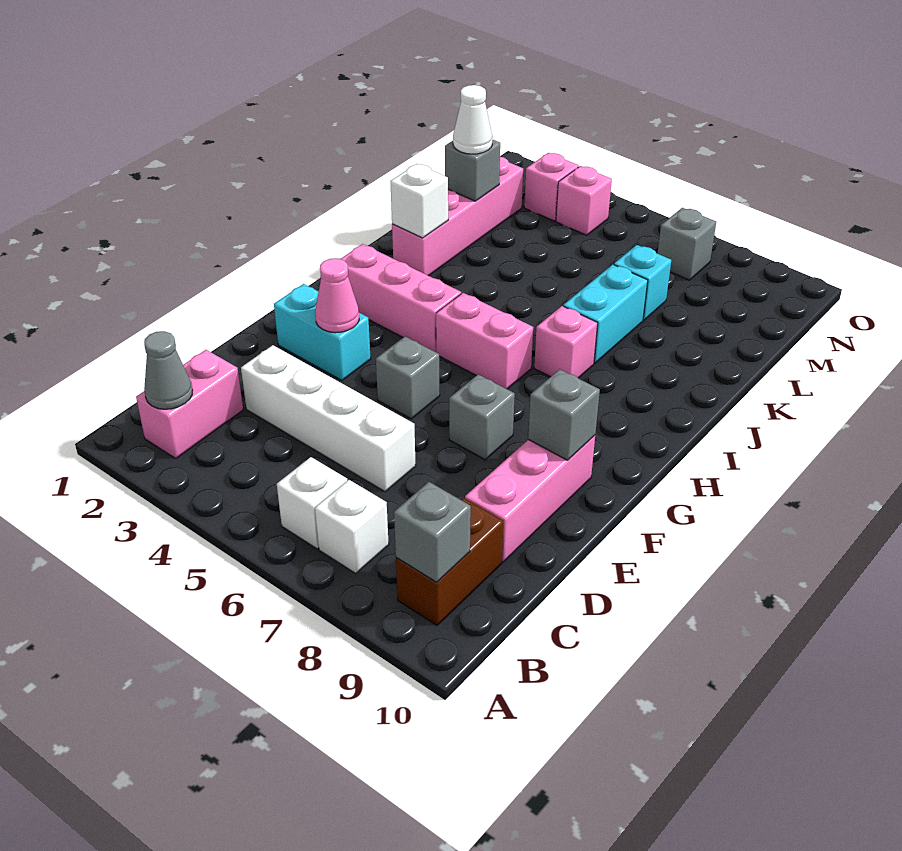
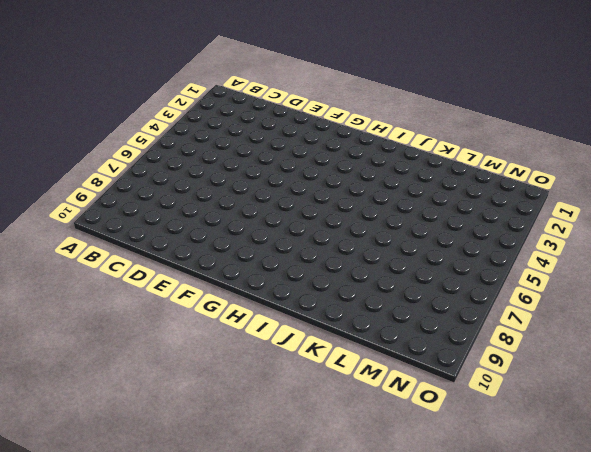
none -> pink 1x2 brick [136,350,243,458]
none -> white 1x1 brick [277,457,347,549]
none -> white 1x1 brick [315,480,389,573]

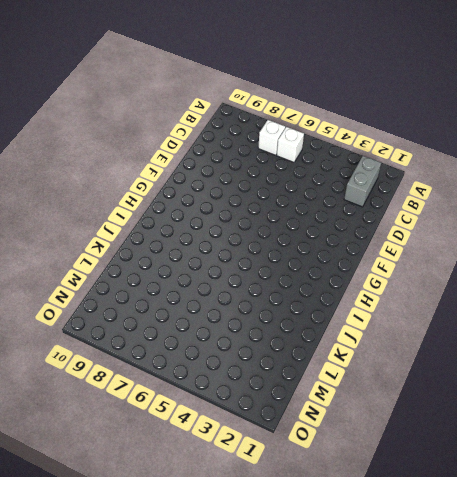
grey 1x2 brick [344,156,381,207] -> pink 1x2 brick [136,350,243,458]
none -> brown 1x2 brick [396,498,503,625]
none -> white 1x4 brick [241,345,416,492]
none -> pink 1x3 brick [465,435,595,562]

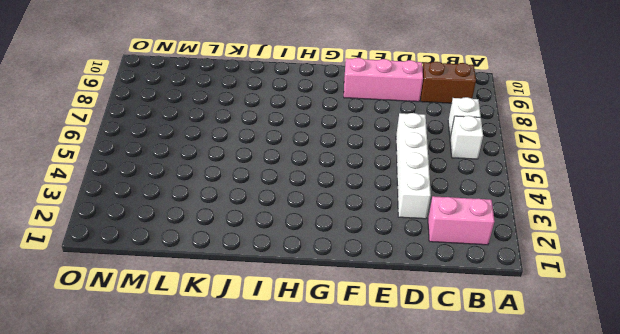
none -> cyan 1x2 brick [274,284,371,380]
none -> grey 1x1 brick [376,337,440,419]
none -> grey 1x1 brick [449,374,515,460]

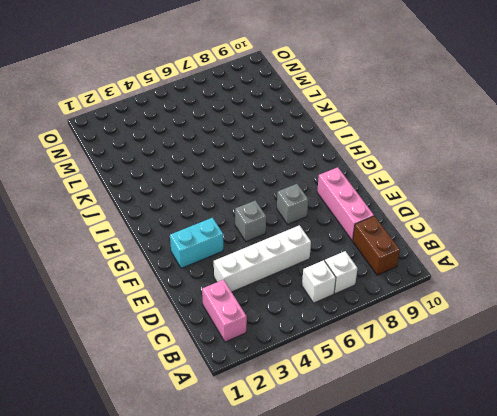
none -> pink 1x3 brick [341,244,461,352]
none -> pink 1x2 brick [436,293,533,389]
none -> pink 1x1 brick [534,306,598,378]

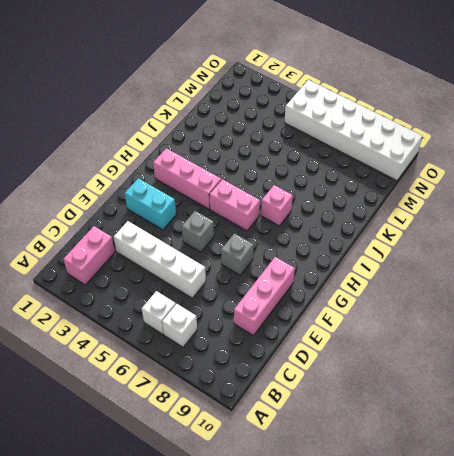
white 2x6 brick [284,80,422,181] -> grey 1x1 brick [657,208,716,280]
none -> brown 1x2 brick [396,498,503,625]
none -> pink 1x4 brick [392,157,523,276]
none -> cyan 1x2 brick [563,265,648,363]

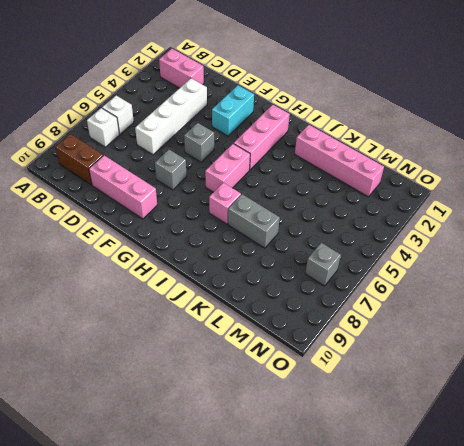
grey 1x2 brick [228,194,280,248] -> cyan 1x2 brick [563,265,648,363]
none -> cyan 1x1 brick [614,245,671,320]
none -> pink 1x1 brick [524,153,579,221]
none -> pink 1x1 brick [556,166,612,235]

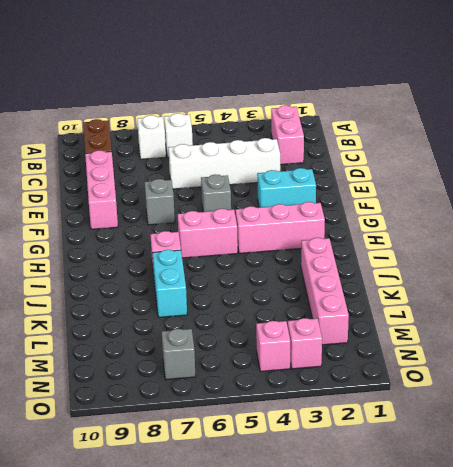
none -> cyan 1x1 brick [614,245,671,320]
none -> grey 1x1 cone [144,331,192,409]
none -> grey 1x1 brick [394,482,471,582]

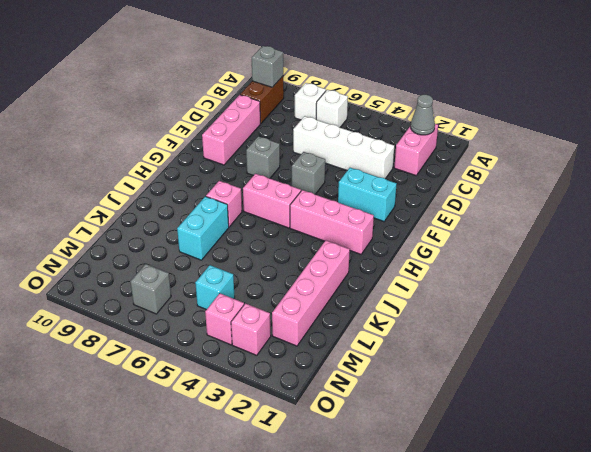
cyan 1x1 brick [195,265,235,310] -> cyan 1x1 brick moved to [614,245,671,320]
none -> pink 1x1 cone [315,258,359,333]
none -> grey 1x1 brick [528,369,600,460]
none -> white 1x1 brick [390,164,448,238]

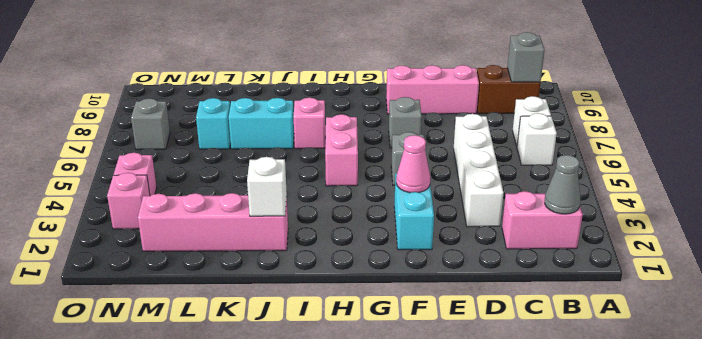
none -> pink 1x3 brick [341,244,461,352]
none -> grey 1x1 brick [528,369,600,460]
none -> grey 1x1 brick [445,140,500,201]

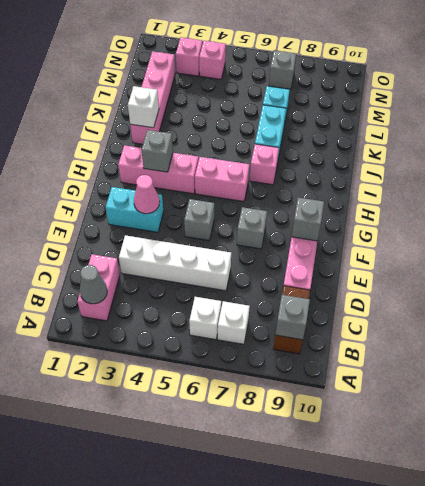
grey 1x1 brick [142,130,173,172] -> grey 1x1 brick moved to [445,140,500,201]
none -> white 1x1 cone [453,85,493,154]

